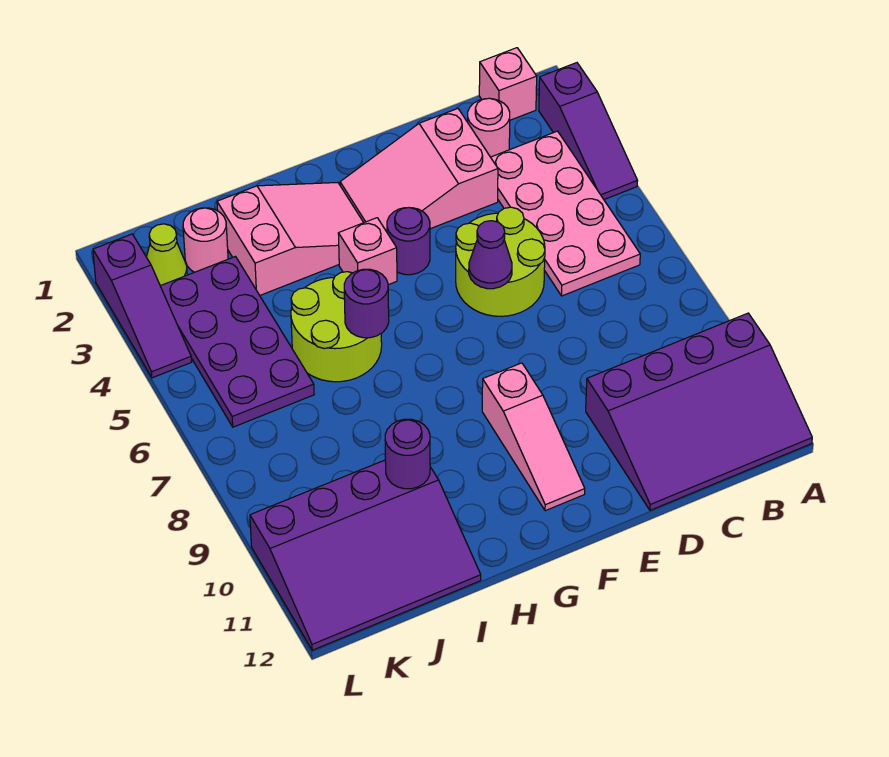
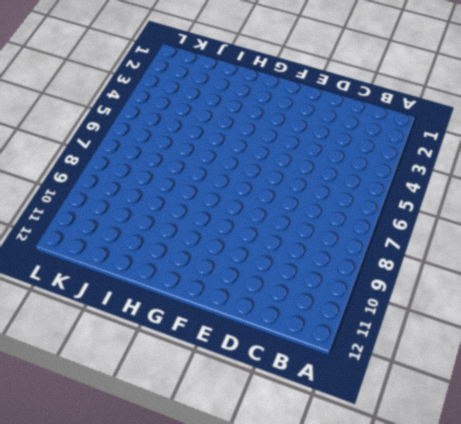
none -> purple 1x3 slope [539,63,637,200]
none -> purple 3x4 slope [586,313,812,510]
none -> pink 1x1 brick [479,48,537,120]

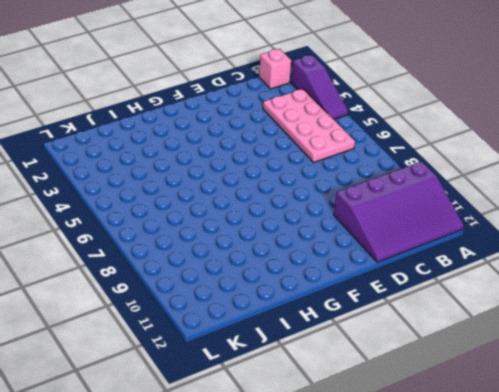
none -> pink 1x1 round brick [468,98,510,157]
none -> pink 2x3 slope [340,109,498,232]
none -> lime 2x2 round brick [456,207,545,316]

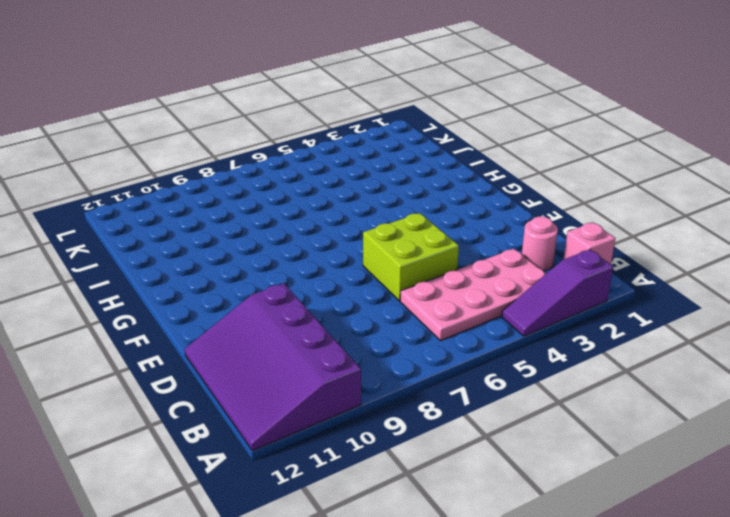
lime 2x2 brick [363,213,459,301] -> lime 2x2 round brick [456,207,545,316]
none -> pink 2x3 slope [340,109,498,232]
none -> purple 1x1 round brick [387,208,430,275]
none -> pink 1x3 slope [482,363,585,511]

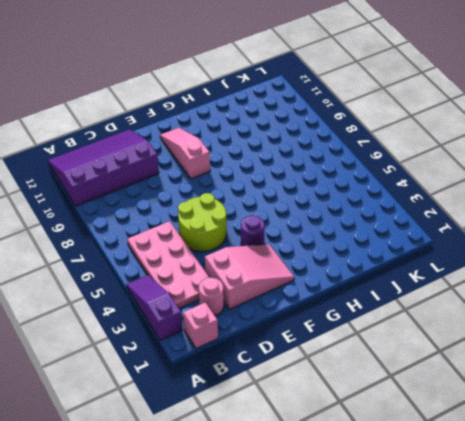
none -> pink 2x3 slope [217,183,364,295]
none -> pink 1x1 brick [338,218,397,285]
none -> lime 2x2 round brick [291,272,382,382]

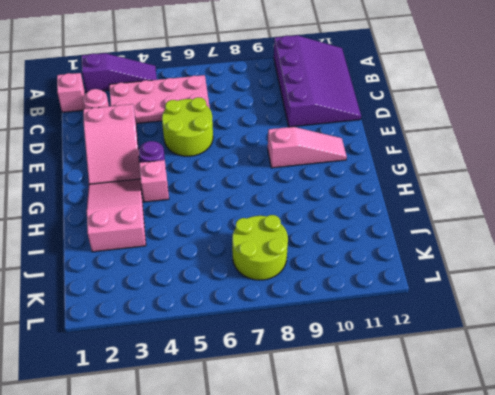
lime 2x2 round brick [232,215,288,280] -> lime 2x2 round brick moved to [291,272,382,382]
none -> purple 3x4 slope [250,460,481,650]
none -> pink 1x1 round brick [183,208,228,272]
none -> purple 2x4 plate [161,257,314,427]

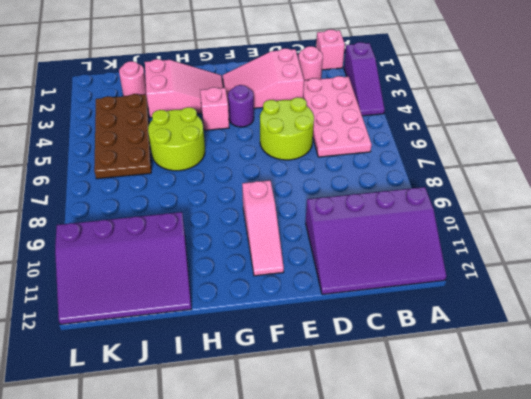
brown 2x4 plate [94,94,151,179] -> purple 2x4 plate [161,257,314,427]
none -> lime 1x1 cone [147,224,187,286]
none -> purple 1x3 slope [93,234,192,378]
none -> purple 1x1 cone [469,221,512,289]

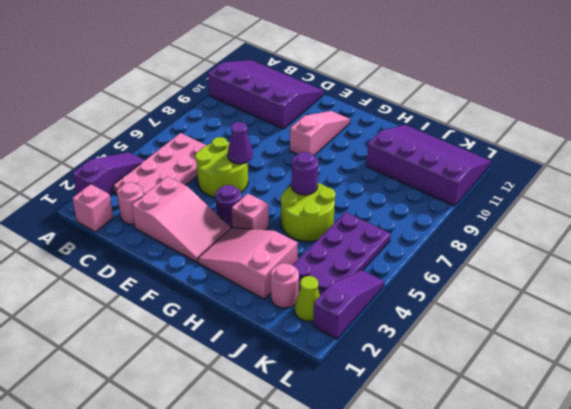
none -> purple 1x1 round brick [385,419,430,489]

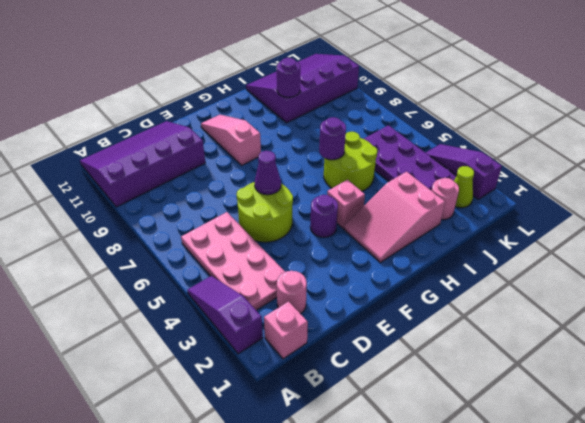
none -> pink 2x3 slope [340,109,498,232]

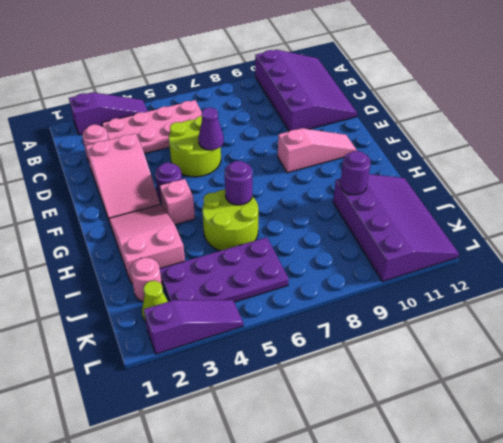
none -> pink 1x1 brick [479,48,537,120]

